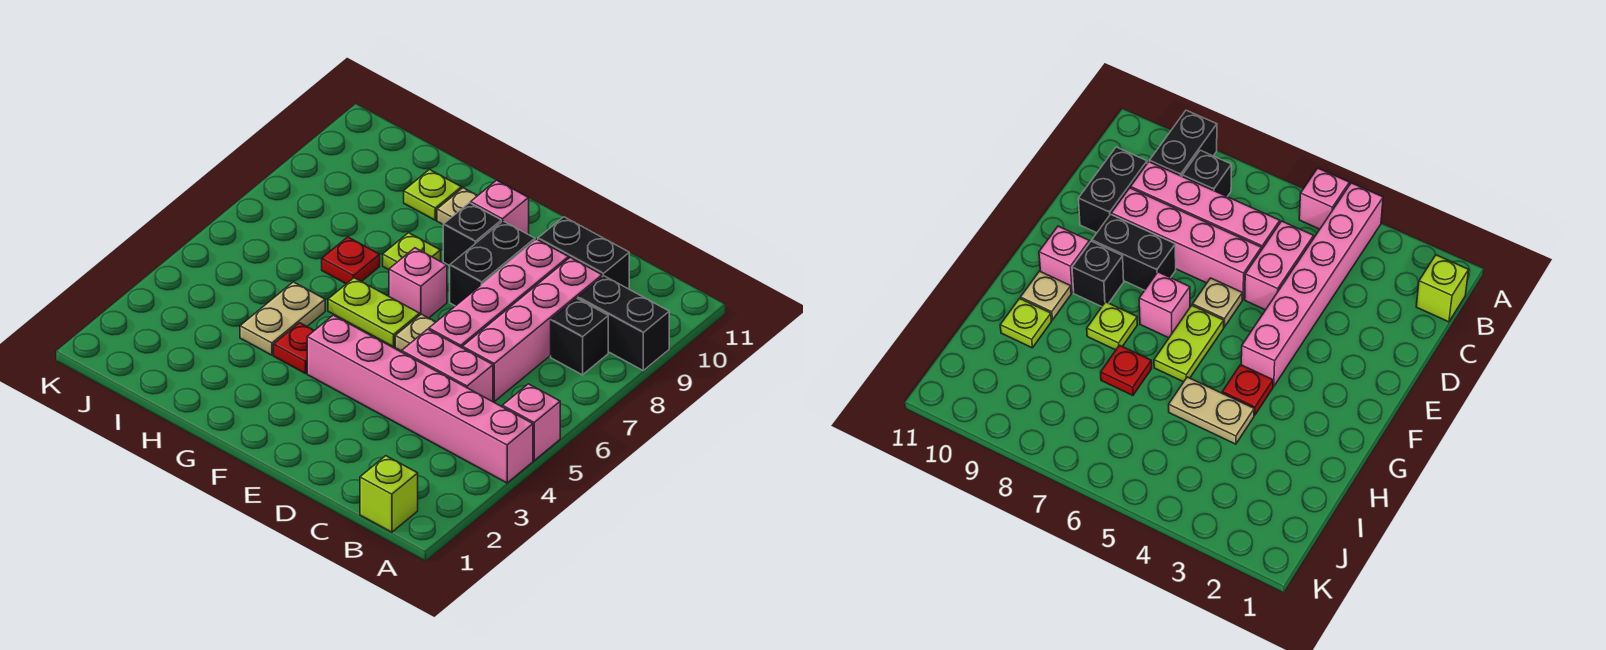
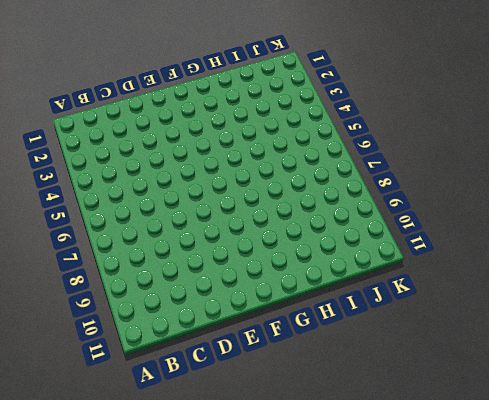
none -> pink 1x6 brick [307,315,533,483]
none -> pink 1x1 brick [502,384,560,460]
none -> black 1x2 brick [578,276,669,370]

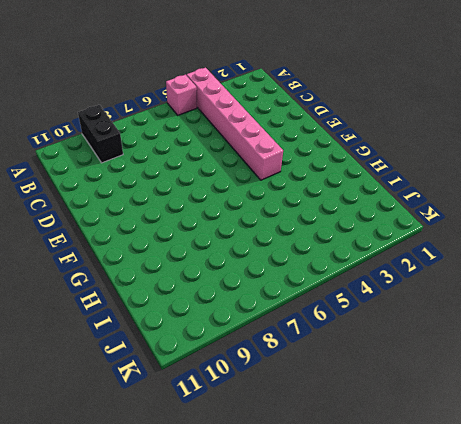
none -> lime 1x1 brick [360,456,418,532]
none -> black 1x1 brick [551,298,608,375]
none -> pink 1x2 brick [402,329,493,402]

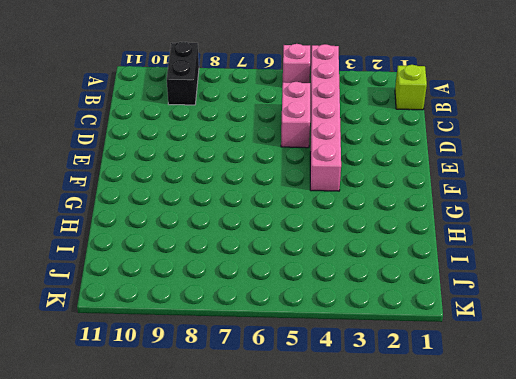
none -> black 1x1 brick [551,298,608,375]
none -> pink 1x4 brick [462,258,602,401]
none -> black 1x2 brick [538,217,629,289]

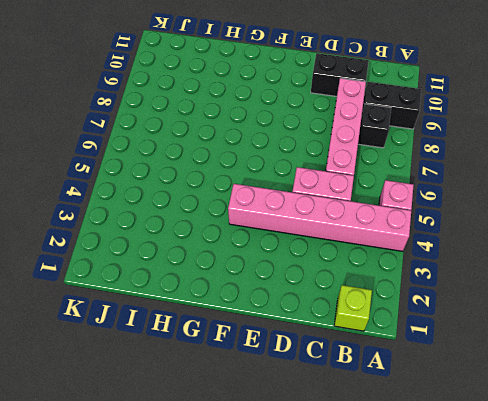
none -> pink 1x4 brick [429,239,569,348]
none -> tan 1x1 plate [395,314,436,351]
none -> black 1x2 brick [450,221,535,306]

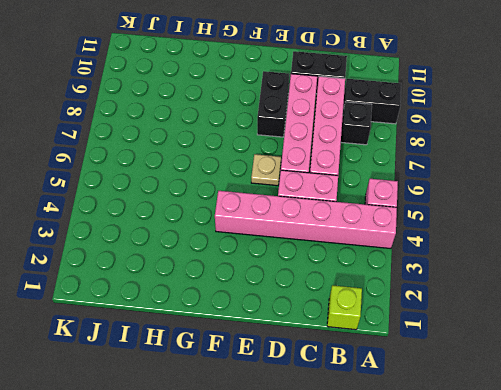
none -> lime 1x2 plate [328,278,420,347]
none -> pink 1x1 brick [389,248,447,318]
none -> black 1x1 brick [443,203,501,266]

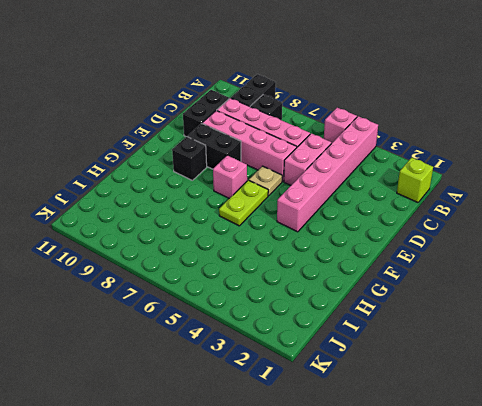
none -> pink 1x1 brick [471,180,529,235]
none -> red 1x1 plate [274,323,314,374]
none -> lime 1x1 plate [383,233,441,270]

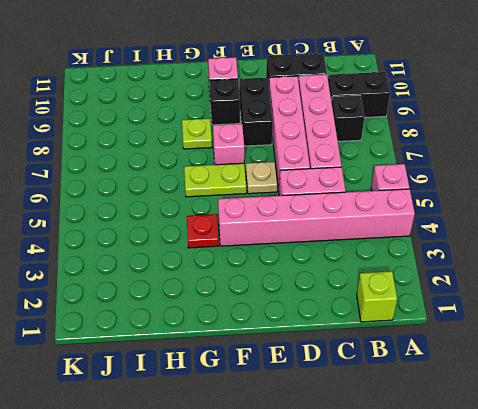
none -> tan 1x1 plate [437,188,478,224]
none -> tan 1x2 plate [240,282,325,355]
none -> red 1x1 plate [322,237,380,284]

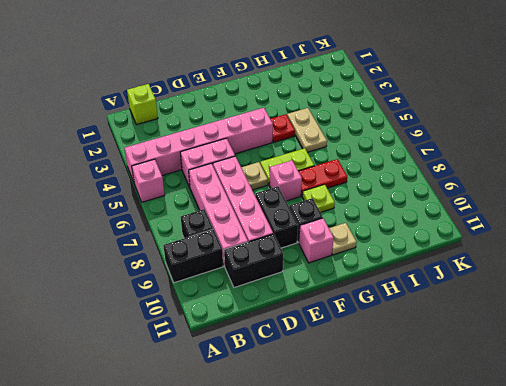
red 1x2 plate [298,159,347,196] -> red 1x1 plate [322,237,380,284]
none -> lime 1x1 plate [404,170,461,220]

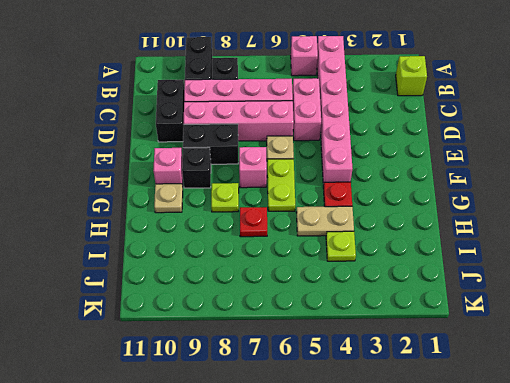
lime 1x1 plate [326,231,356,261] -> lime 1x1 plate moved to [404,170,461,220]

